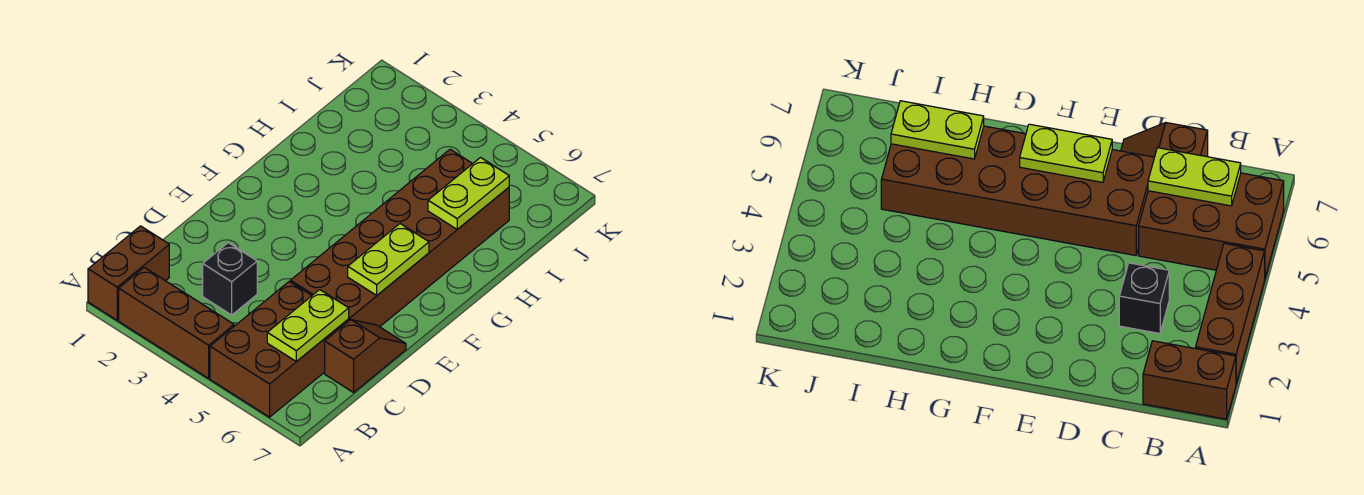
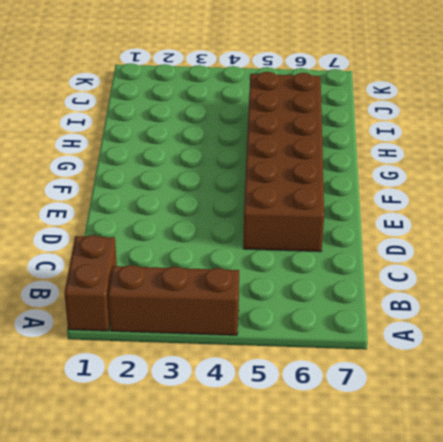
none -> brown 2x3 brick [210,281,349,417]
none -> black 1x1 brick [203,243,257,315]

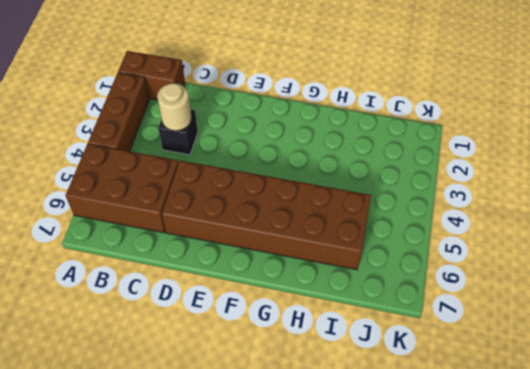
tan 1x1 round brick [157,83,192,131] -> none
none -> brown 1x2 slope [325,320,406,392]
none -> lime 1x2 plate [267,290,349,362]

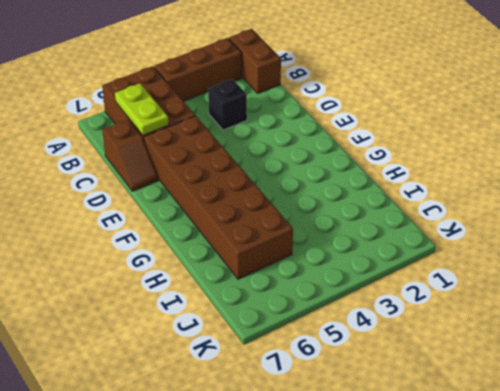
none -> lime 1x2 plate [348,224,429,295]
none -> lime 1x2 plate [428,158,509,229]

